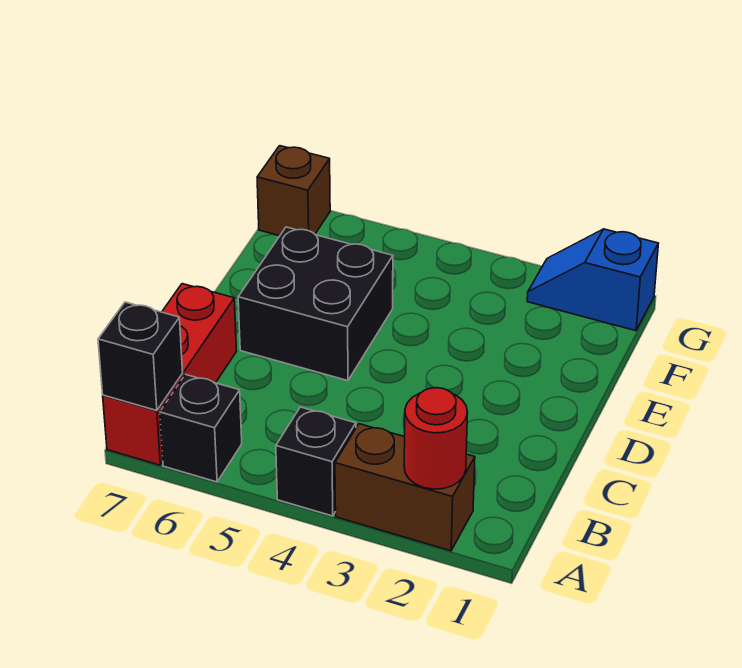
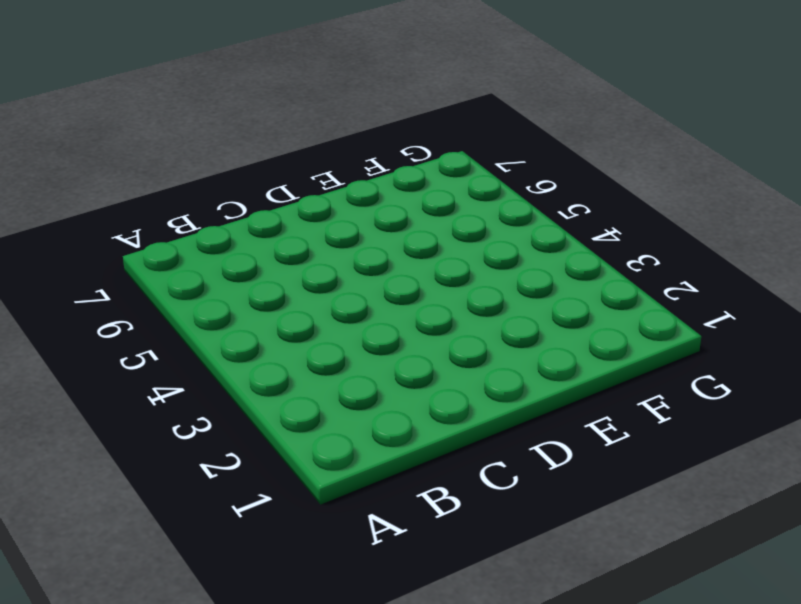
none -> brown 1x2 brick [335,424,475,551]
none -> black 1x1 brick [276,407,356,516]

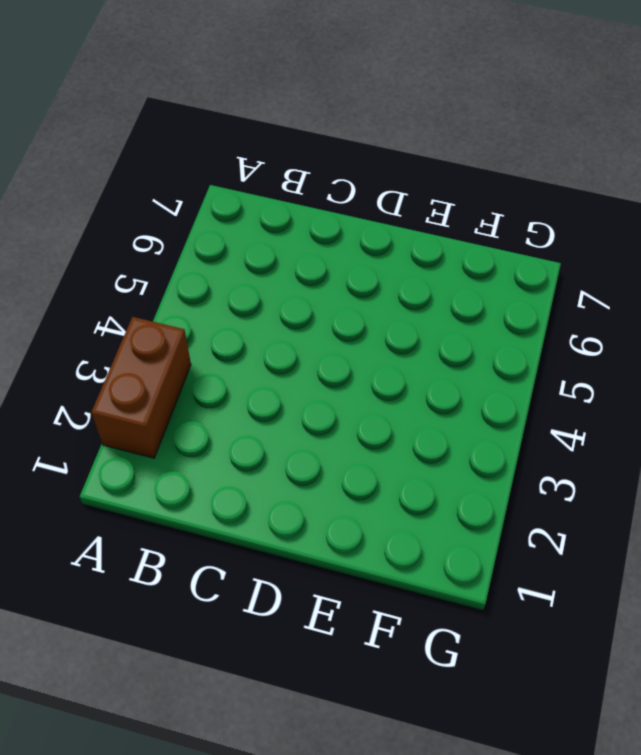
none -> black 1x1 brick [276,407,356,516]
none -> black 1x1 brick [160,375,242,482]

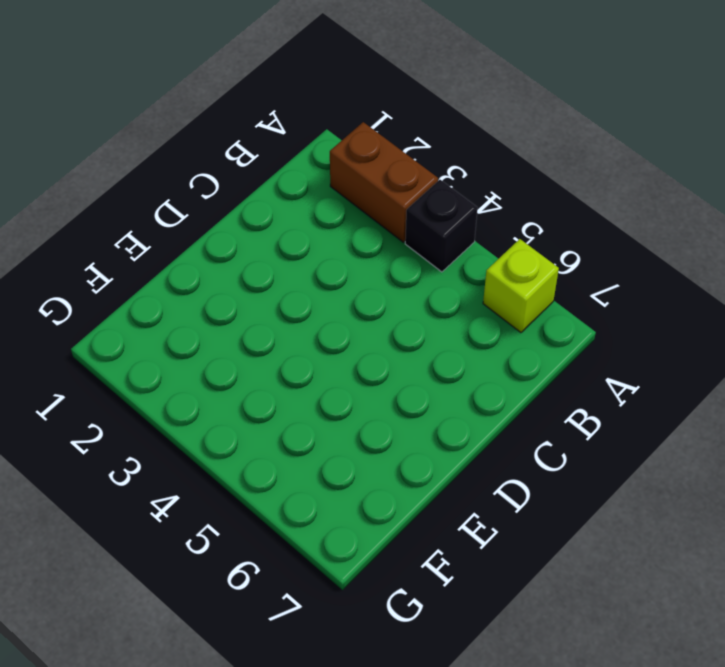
lime 1x1 brick [483,239,559,333] -> black 1x1 brick [160,375,242,482]
none -> red 1x3 brick [103,284,236,465]
none -> black 2x2 brick [238,227,393,381]

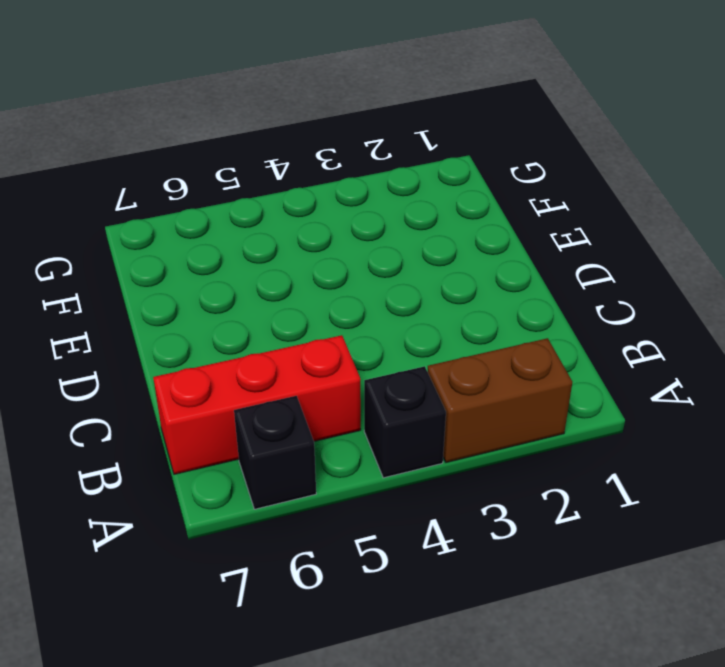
red 1x3 brick [153,335,361,474] -> red 1x3 brick turned to [103,284,236,465]
none -> black 2x2 brick [238,227,393,381]
none -> blue 1x2 slope [527,229,658,331]

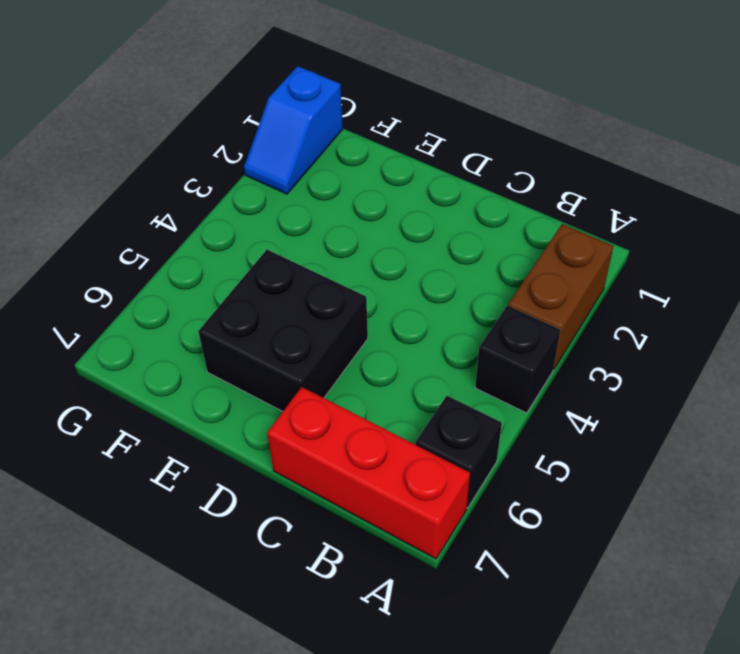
none -> brown 1x1 brick [257,146,330,236]
none -> red 1x1 round brick [404,388,467,489]

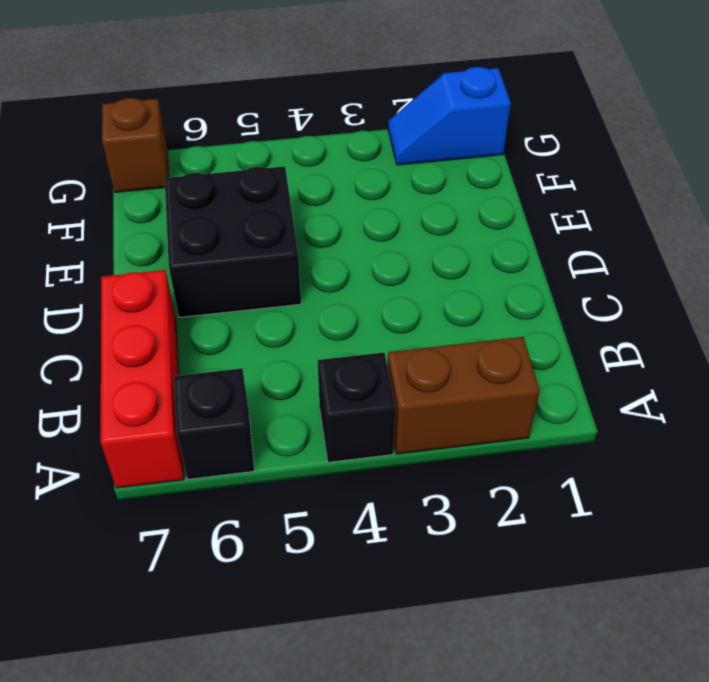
none -> red 1x1 round brick [404,388,467,489]
none -> black 1x1 brick [98,302,183,411]

